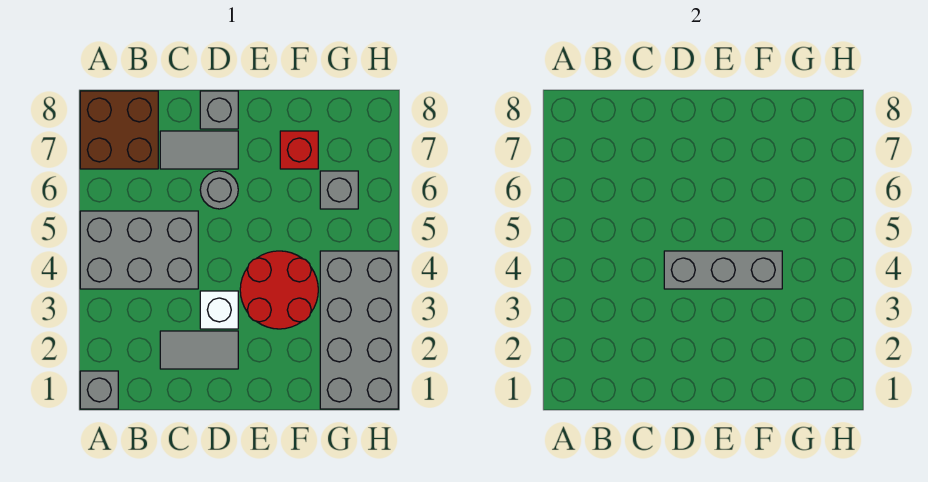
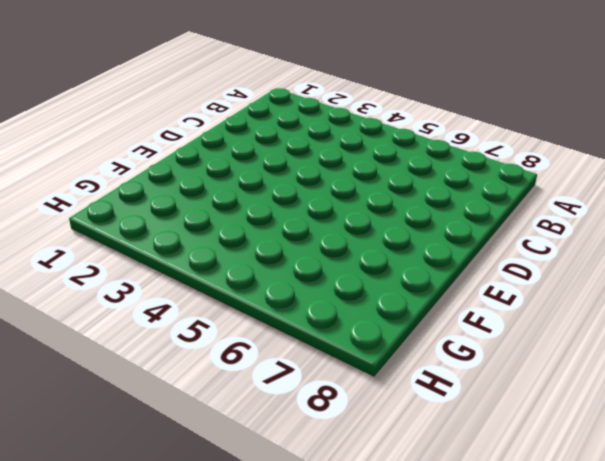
none -> grey 1x1 brick [80,371,118,409]
none -> grey 2x3 brick [80,211,198,289]
none -> brown 2x2 brick [80,91,158,169]

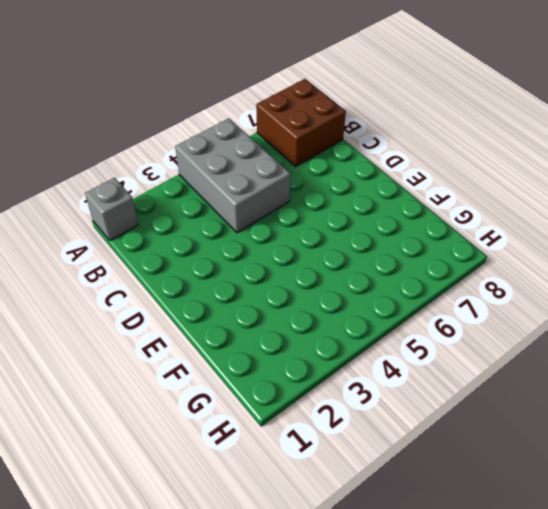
none -> grey 1x2 tile [160,331,238,369]
none -> grey 1x2 tile [160,131,238,169]
none -> white 1x1 brick [200,291,238,329]

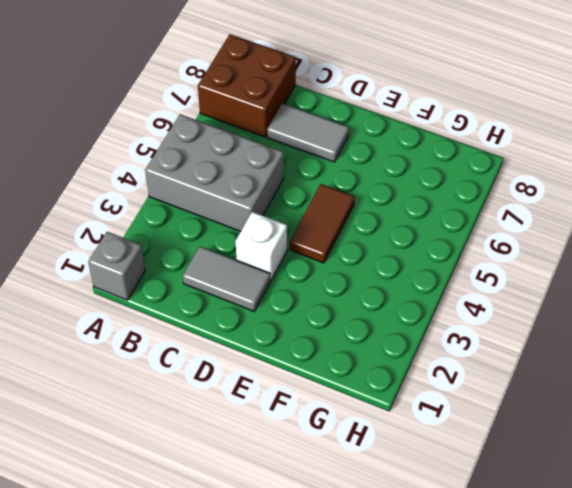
brown 1x2 tile [290,184,355,263] -> red 2x2 round brick [240,251,318,329]
none -> grey 1x1 round brick [200,171,238,209]
none -> grey 1x1 brick [200,91,238,129]
none -> red 1x1 brick [280,131,318,169]

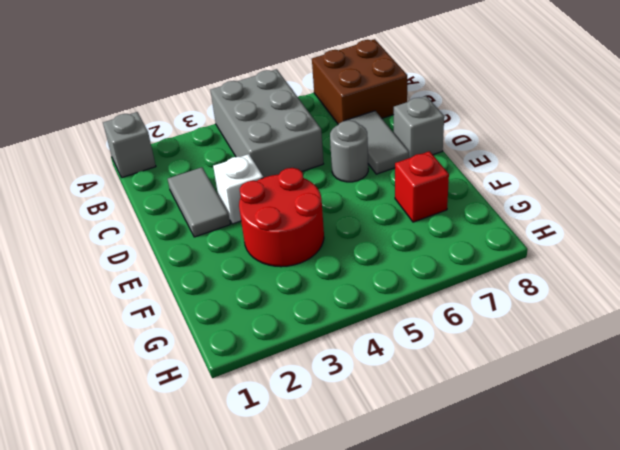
none -> grey 2x4 brick [320,251,398,409]
none -> grey 1x1 brick [320,171,358,209]
none -> grey 1x3 brick [664,251,782,289]

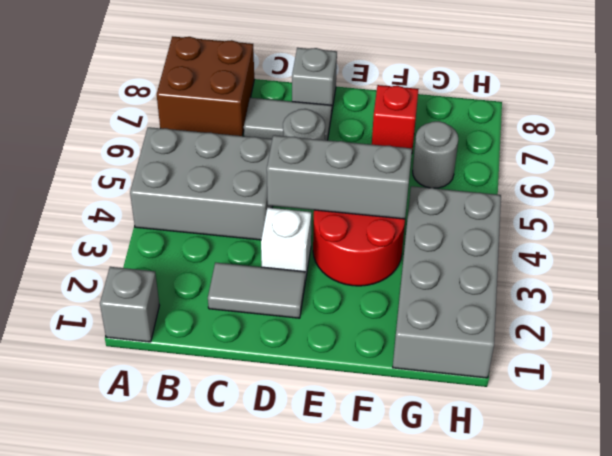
grey 1x1 round brick [413,121,458,188] -> grey 1x1 brick [320,171,358,209]

